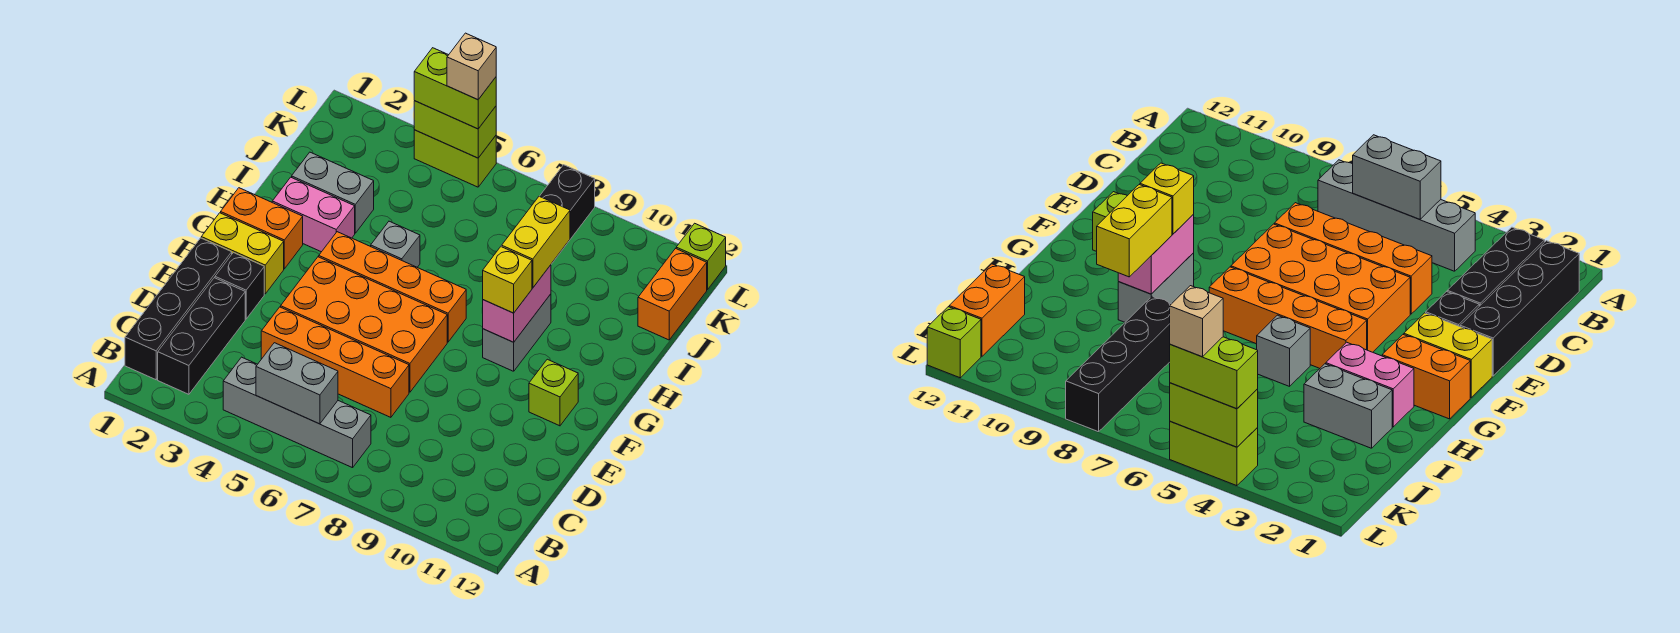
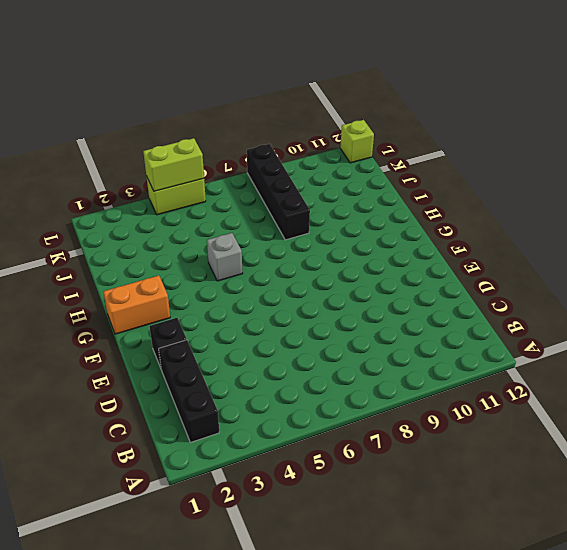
none -> black 1x4 brick [125,238,232,380]
none -> grey 1x4 brick [223,357,371,468]
none -> orange 1x4 brick [261,307,409,417]

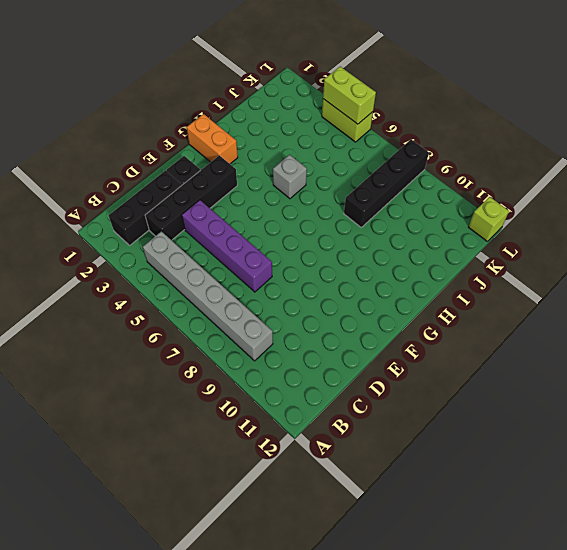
grey 1x6 brick [143,232,273,361] -> grey 1x4 brick [223,357,371,468]
black 1x4 brick [145,155,237,240] -> black 1x4 brick moved to [125,238,232,380]
purple 1x4 brick [182,200,272,292] -> orange 1x4 brick [261,307,409,417]
none -> orange 2x4 brick [281,257,447,392]
none -> yellow 1x2 brick [201,213,284,294]
none -> lime 1x1 brick [529,359,578,426]

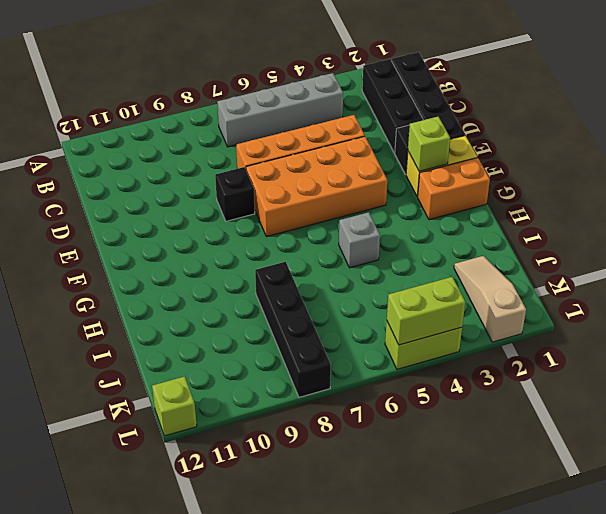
black 1x1 brick [215,167,255,221] -> none
lime 1x1 brick [408,117,450,171] -> lime 1x1 brick moved to [529,359,578,426]
tan 1x3 slope [454,256,526,342] -> none
none -> orange 1x4 brick [319,232,466,342]
none -> grey 1x2 brick [483,294,551,371]
none -> pink 1x2 brick [272,177,355,252]

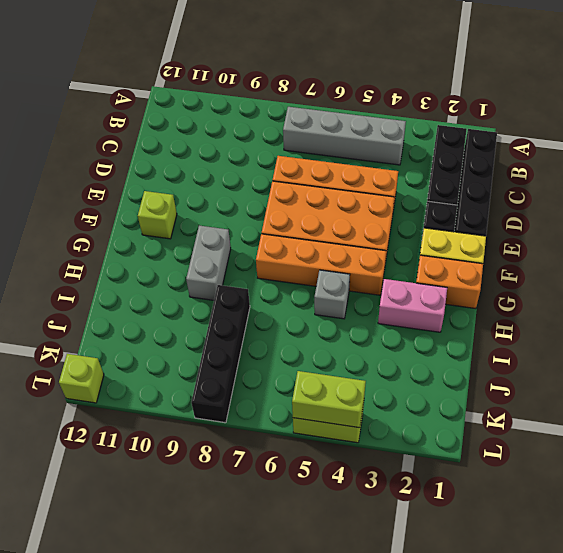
none -> grey 1x2 brick [292,152,374,233]
none -> orange 1x2 brick [638,249,707,340]
none -> grey 1x2 brick [256,343,338,424]

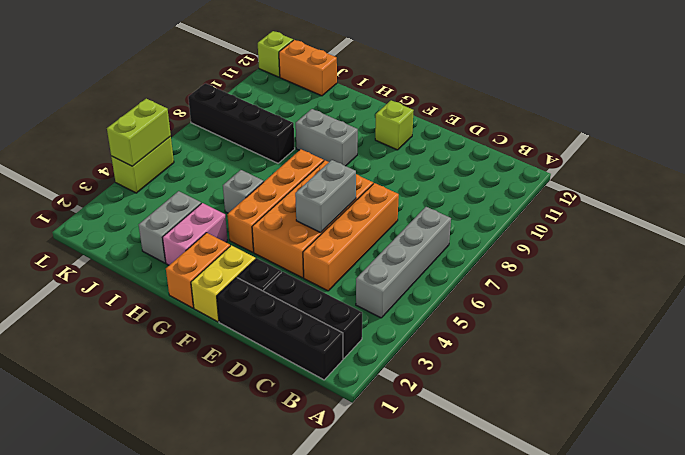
grey 1x2 brick [295,160,356,233] -> grey 1x2 brick moved to [256,343,338,424]
none -> pink 1x2 brick [482,265,551,342]
none -> yellow 1x1 brick [483,247,532,313]
none -> yellow 1x2 brick [501,196,570,288]

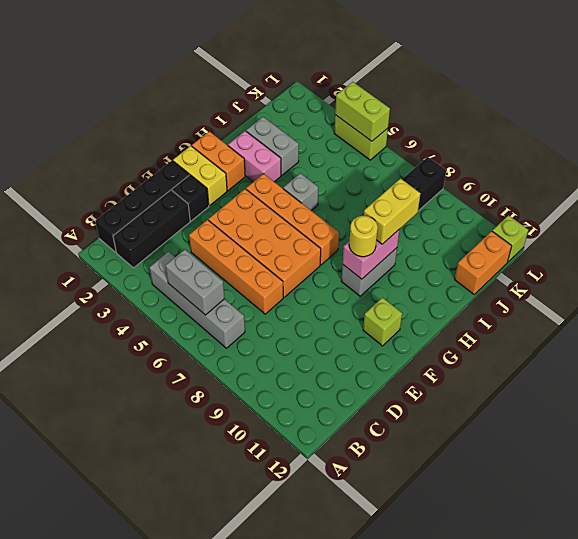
yellow 1x1 round brick [349,216,378,257] -> yellow 1x1 brick [483,247,532,313]
none -> lime 1x2 brick [414,48,496,129]
none -> tan 1x1 brick [447,33,496,100]

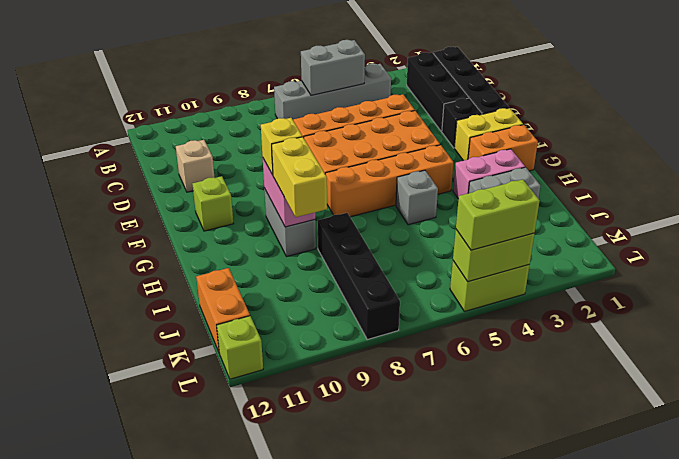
tan 1x1 brick [176,140,215,192] -> tan 1x1 brick moved to [447,33,496,100]

